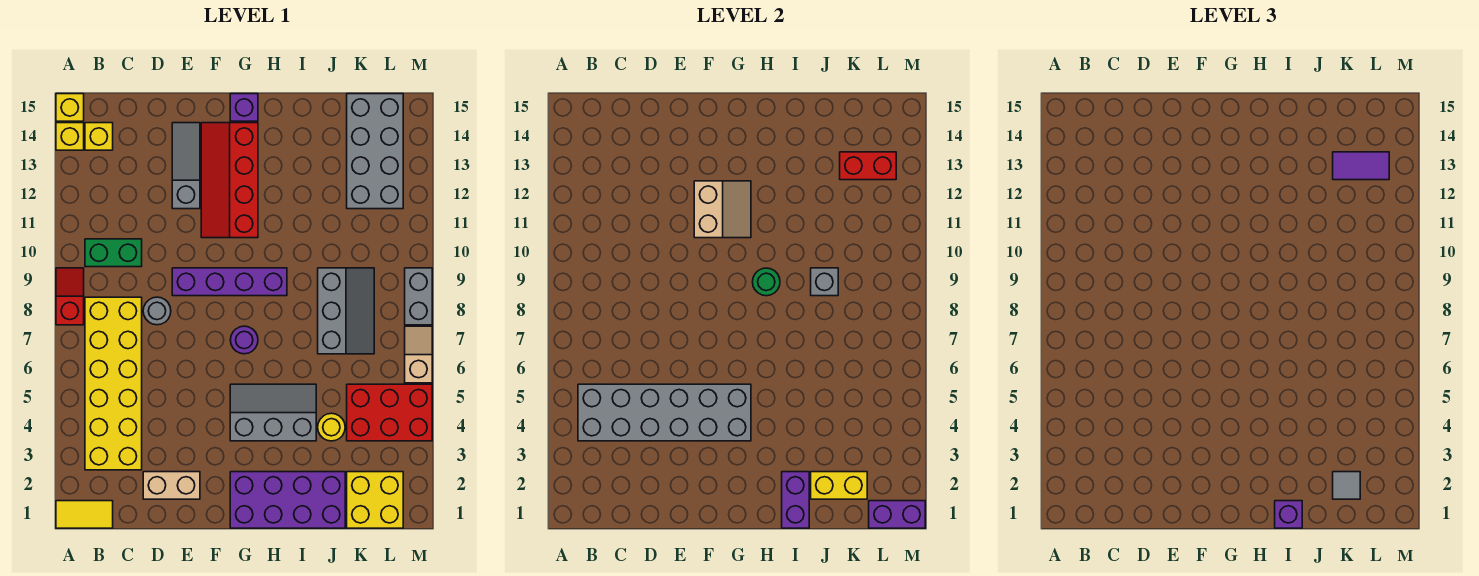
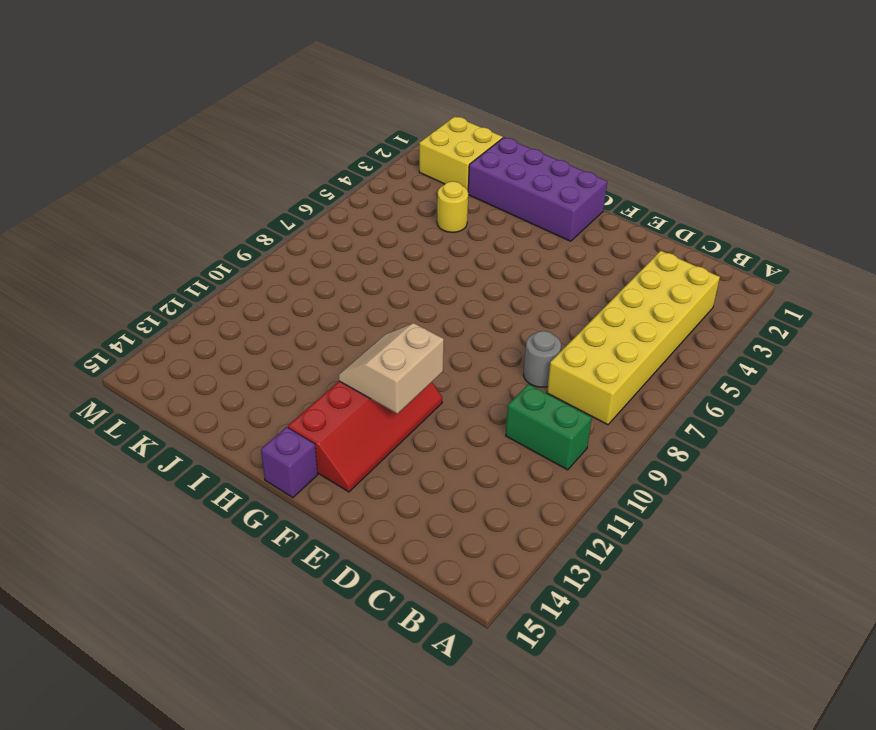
none -> yellow 1x2 tile [56,501,113,528]
none -> red 1x2 slope [56,268,84,325]
none -> yellow 1x1 brick [56,123,84,150]
none -> yellow 1x1 brick [56,94,84,121]

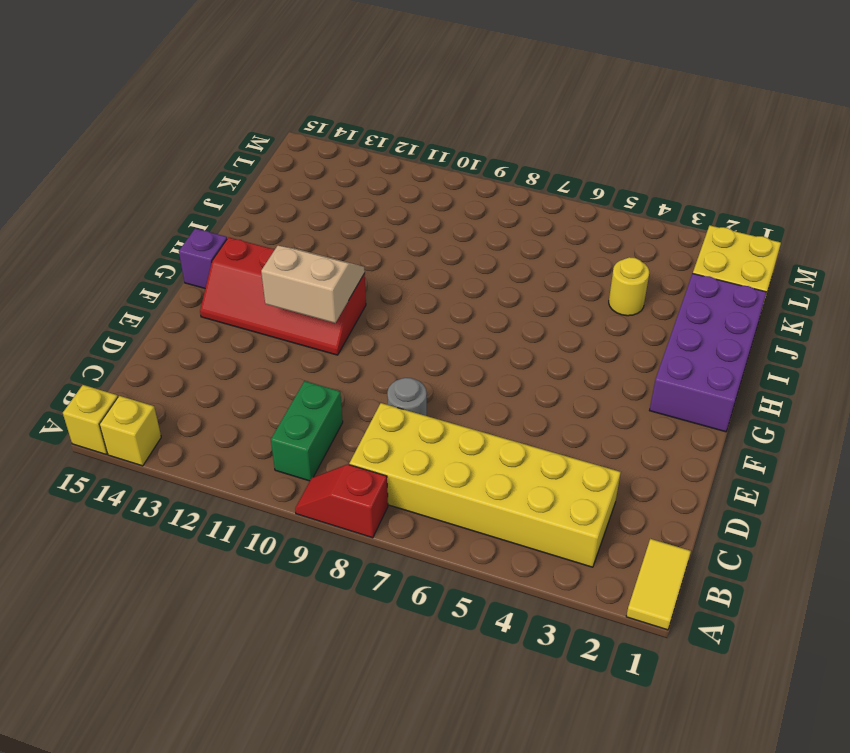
none -> yellow 1x1 brick [85,123,113,150]
none -> tan 1x2 brick [143,472,200,499]
none -> purple 1x4 brick [172,268,287,296]
none -> grey 1x3 slope [172,123,200,209]

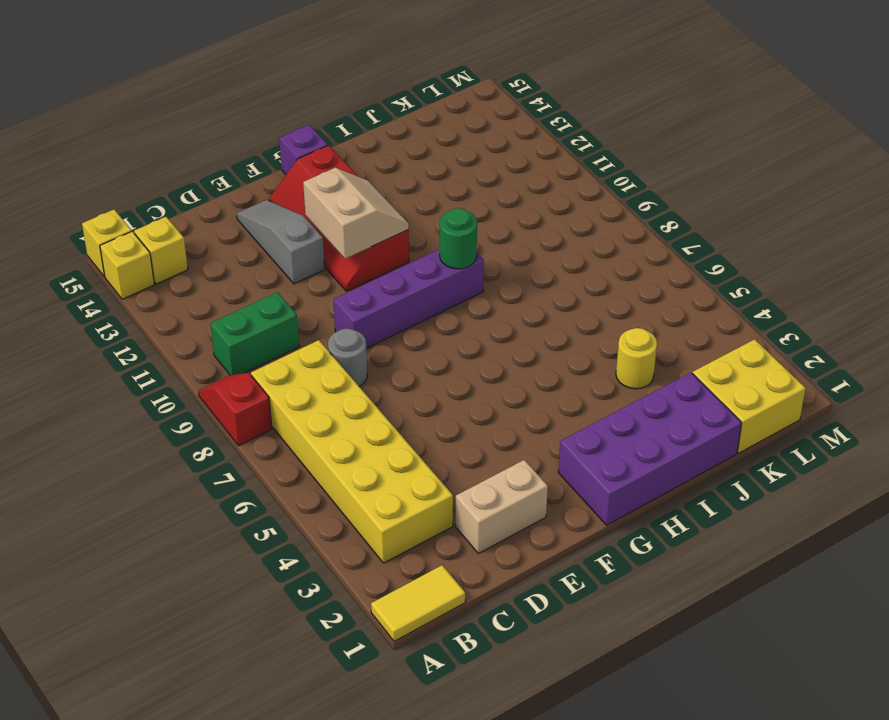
none -> grey 2x3 slope [230,384,316,441]
none -> purple 1x1 round brick [230,326,258,354]
none -> grey 2x3 slope [318,268,374,354]
none -> red 2x3 brick [347,384,432,441]

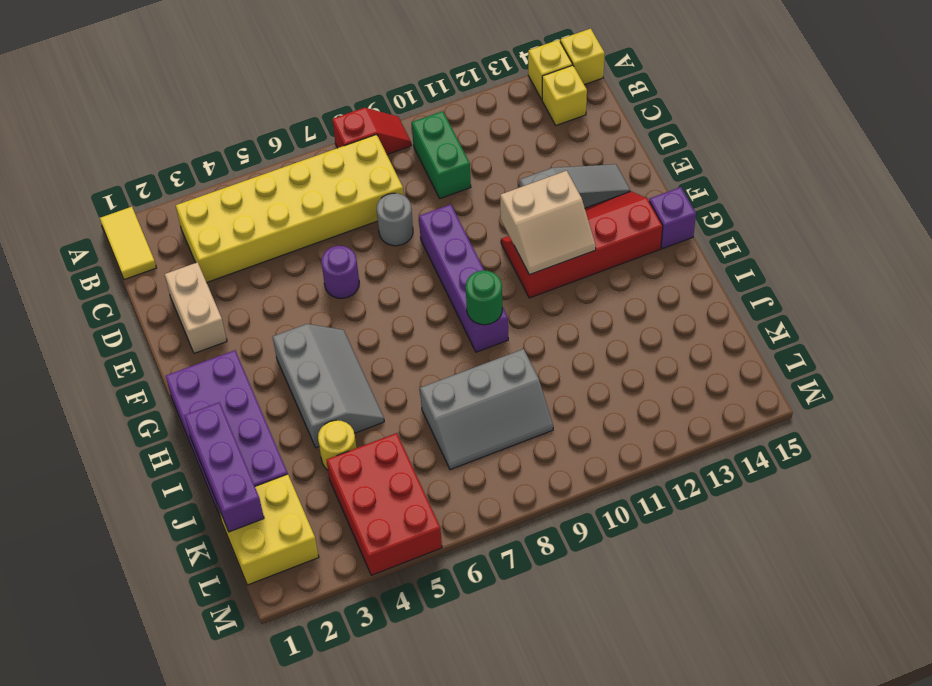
purple 1x1 round brick [321,246,359,298] -> purple 1x1 round brick moved to [230,326,258,354]
purple 1x3 brick [184,402,264,532] -> purple 1x2 brick [782,472,809,528]
none -> grey 2x4 brick [347,94,403,209]
none -> tan 1x2 slope [405,326,432,383]
none -> grey 1x2 brick [405,268,432,325]
none -> grey 2x6 brick [578,384,751,441]

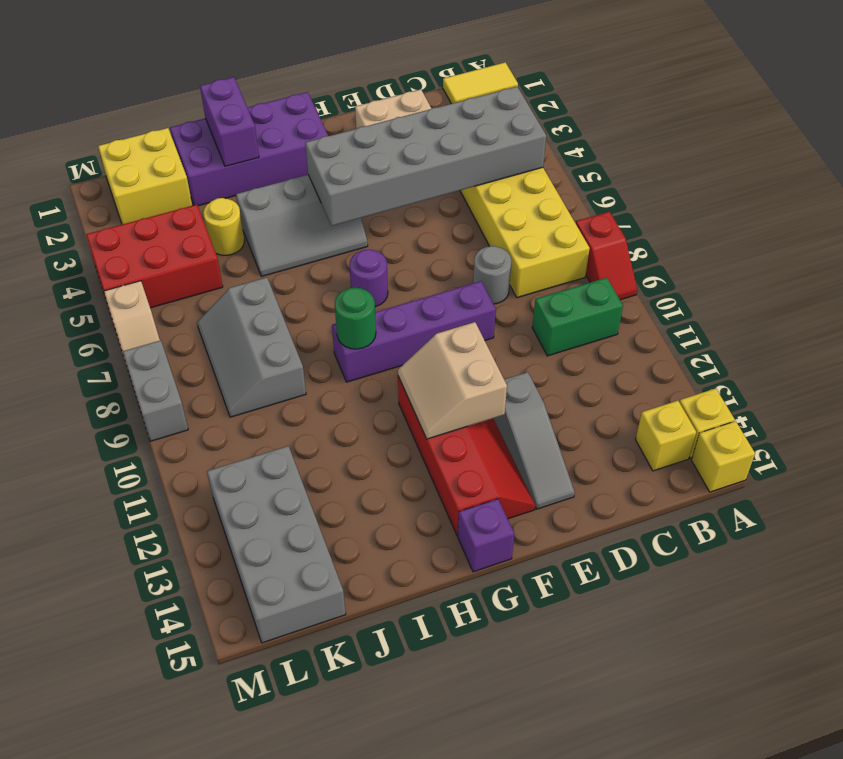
none -> yellow 1x2 brick [811,472,867,499]
none -> grey 1x1 brick [811,268,838,296]
none -> red 1x2 brick [840,152,896,180]
none -> purple 1x2 brick [869,501,925,528]

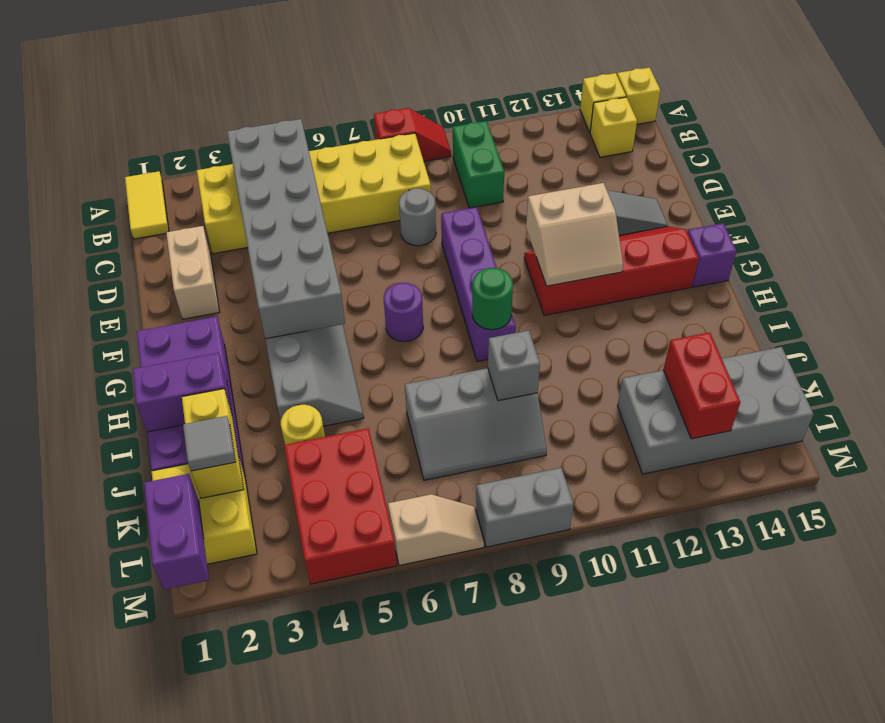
none -> purple 1x1 brick [1275,501,1302,528]
none -> purple 1x2 tile [1333,152,1389,180]

